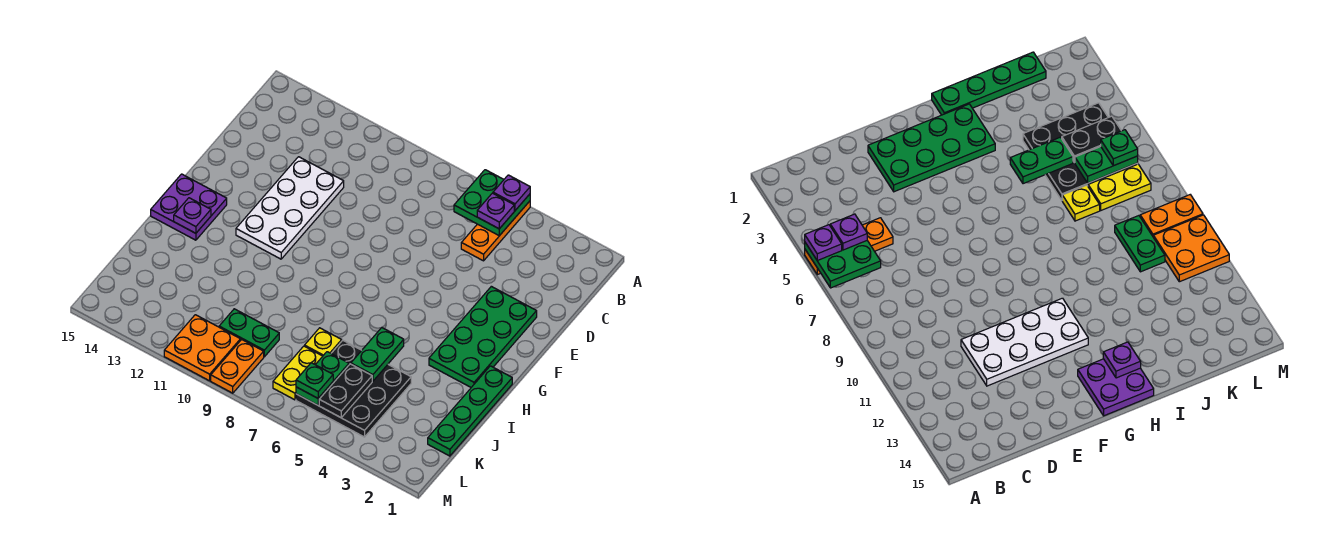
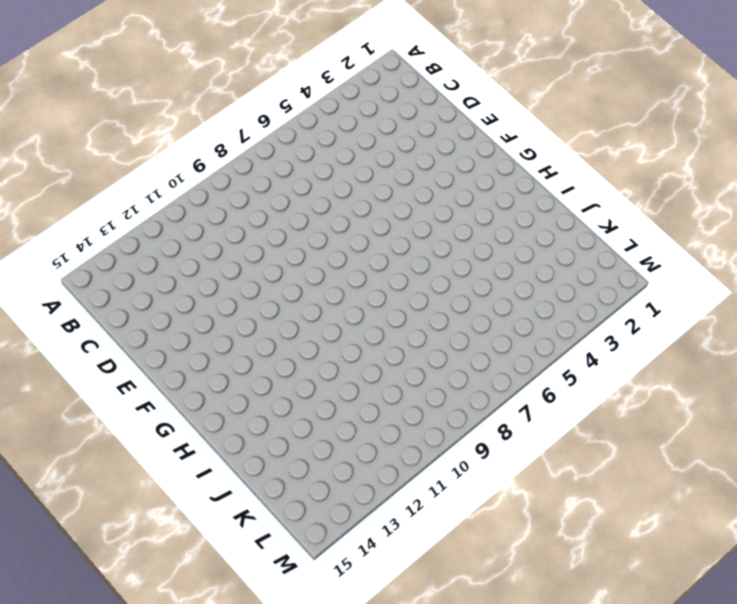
none -> orange 1x3 plate [461,201,530,261]
none -> white 2x4 plate [236,157,344,259]
none -> green 2x4 plate [429,286,537,387]

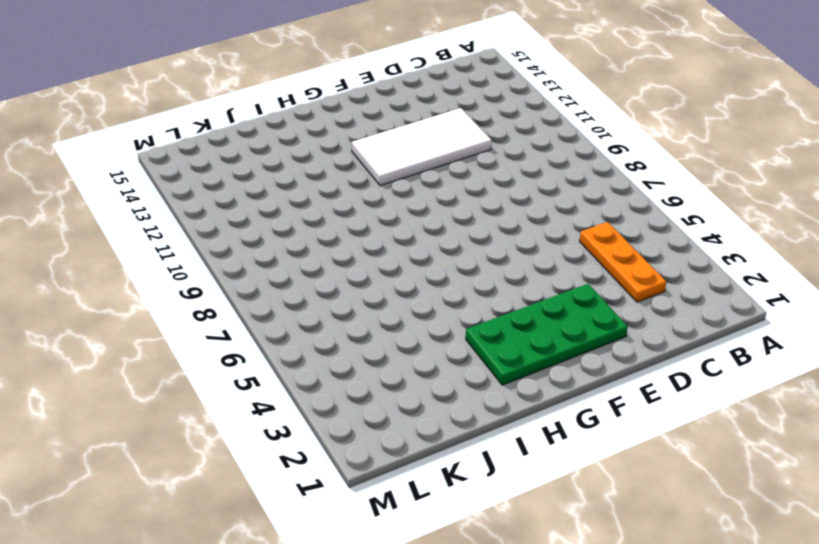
orange 1x3 plate [580,222,666,302] -> orange 1x3 plate turned to [461,201,530,261]
white 2x4 tile [352,108,492,186] -> white 2x4 plate [236,157,344,259]
none -> purple 2x2 plate [151,174,227,240]
none -> green 1x4 plate [428,366,512,456]
none -> black 3x3 plate [296,340,411,437]

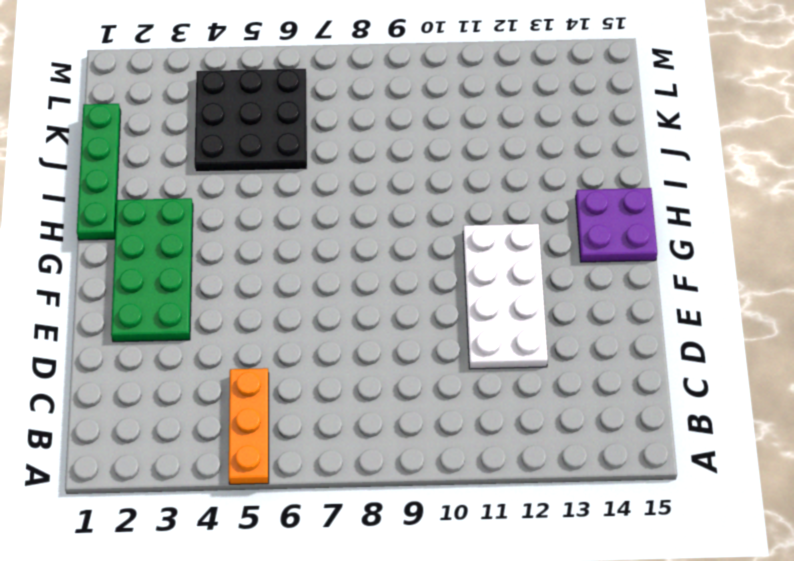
none -> yellow 1x1 plate [305,328,342,356]
none -> yellow 1x2 plate [273,346,323,400]
none -> green 1x2 plate [219,309,279,357]

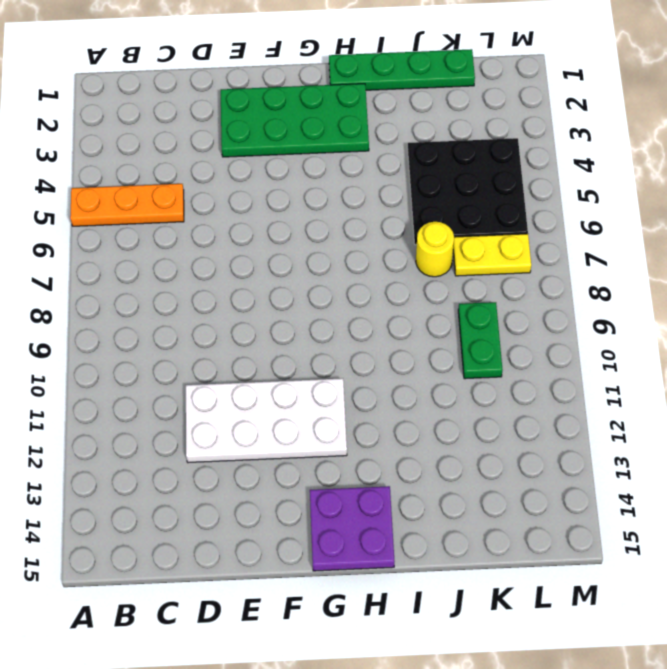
yellow 1x1 round brick [416,222,454,277] -> yellow 1x1 plate [305,328,342,356]
none -> orange 1x2 plate [211,339,264,393]
none -> orange 2x2 plate [164,315,240,381]
none -> green 2x2 plate [454,170,530,236]

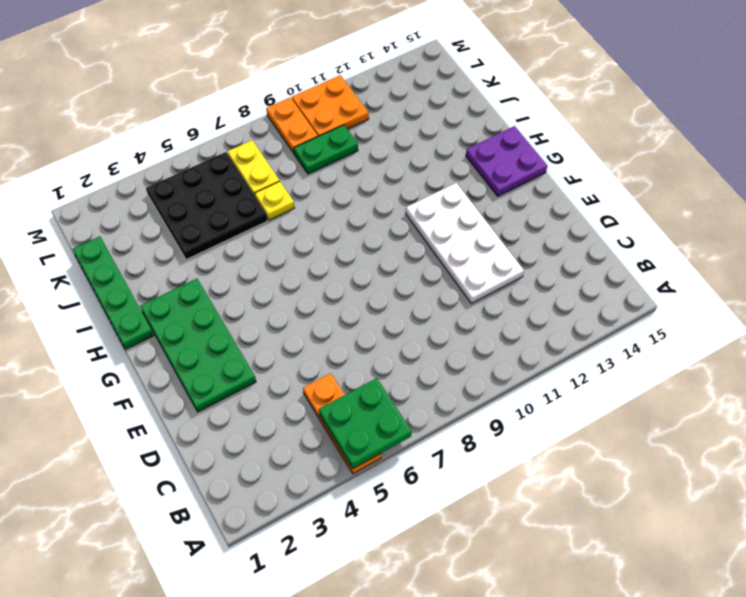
none -> purple 1x1 plate [174,198,211,233]
none -> green 1x2 plate [351,328,404,381]
none -> black 1x2 plate [319,364,372,418]

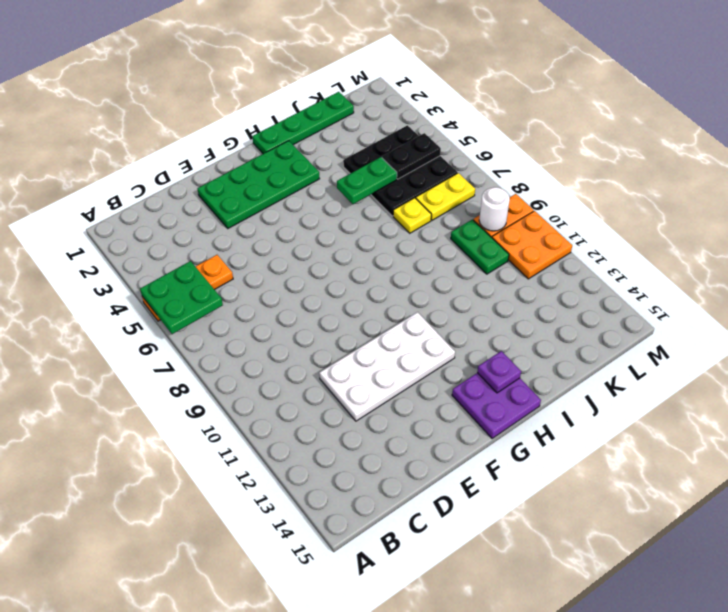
white 1x1 round brick [479,187,510,231] -> none
none -> green 1x2 plate [296,352,349,405]
none -> purple 1x1 plate [493,175,530,210]
none -> purple 1x1 plate [477,193,514,229]

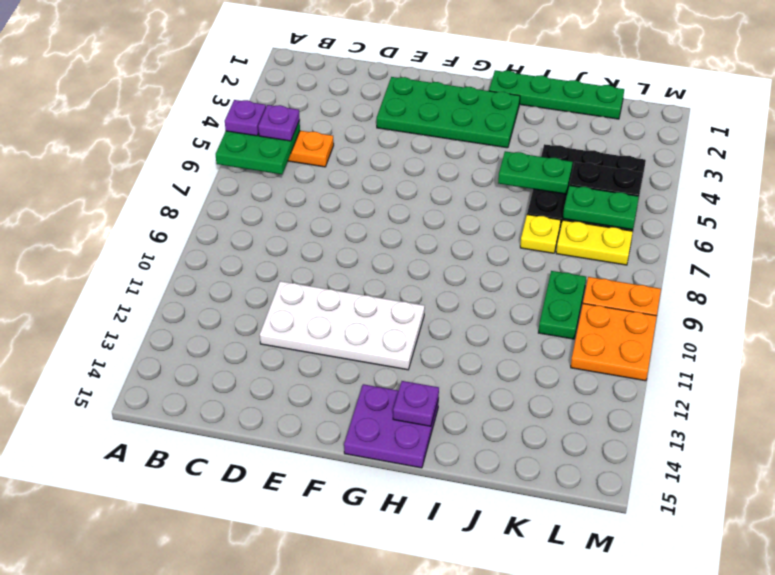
none -> green 1x1 plate [296,363,333,398]

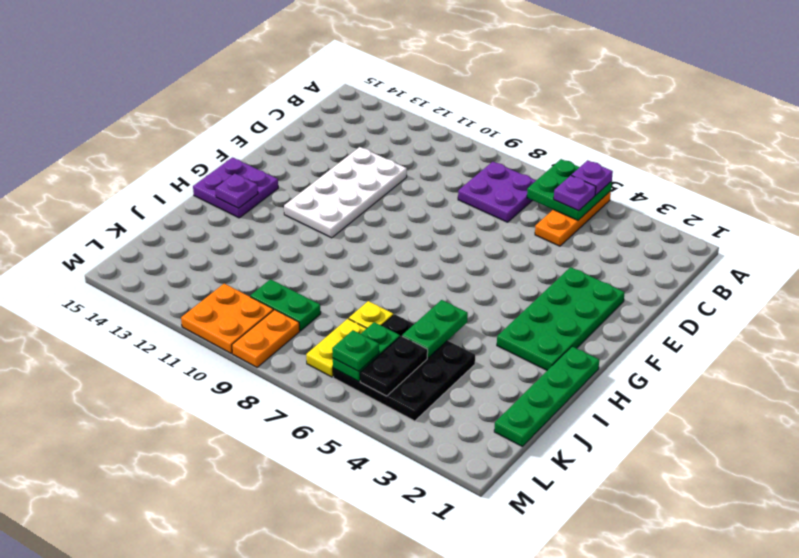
purple 2x2 plate [458,162,536,222] -> none

